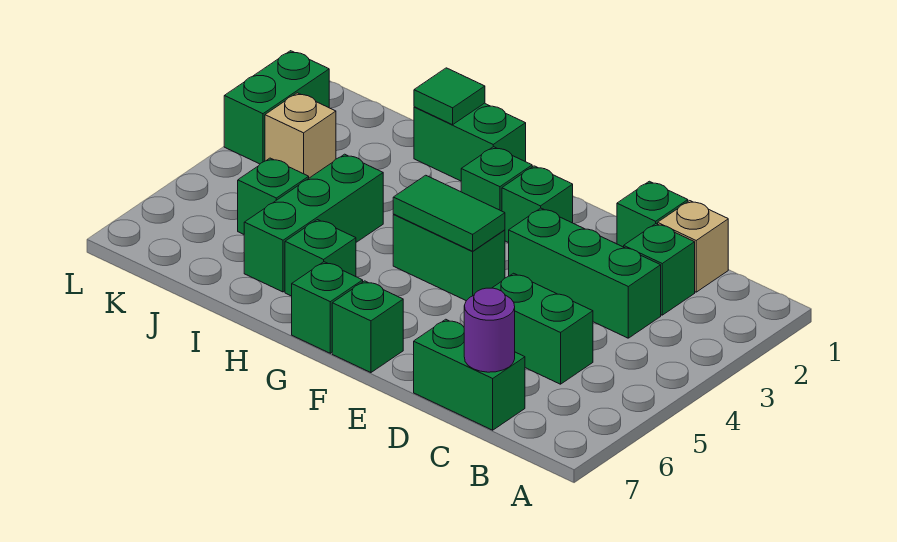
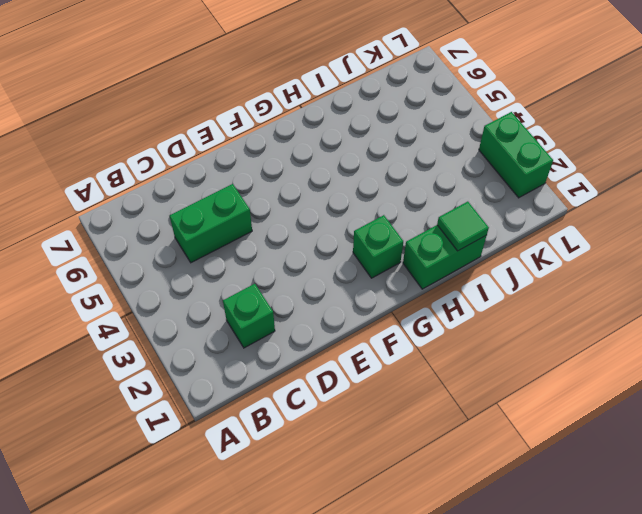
none -> tan 1x1 brick [658,201,728,292]
none -> green 1x3 brick [509,208,661,338]
none -> green 1x2 brick [414,319,525,430]

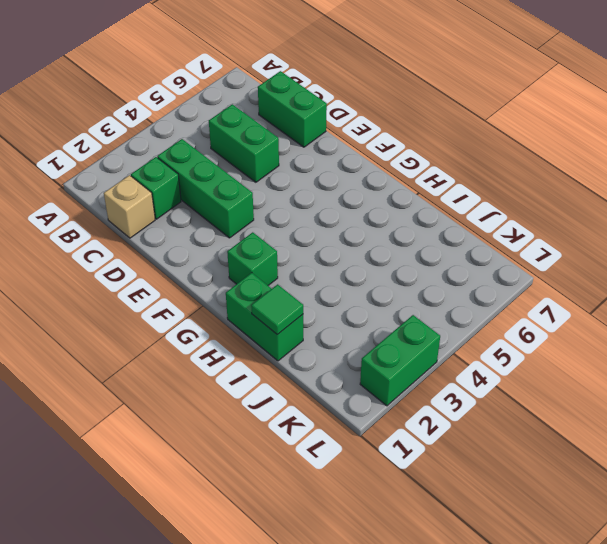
none -> green 1x1 brick [617,181,688,247]
none -> green 1x1 brick [502,166,573,243]
none -> green 1x2 brick [393,214,505,301]

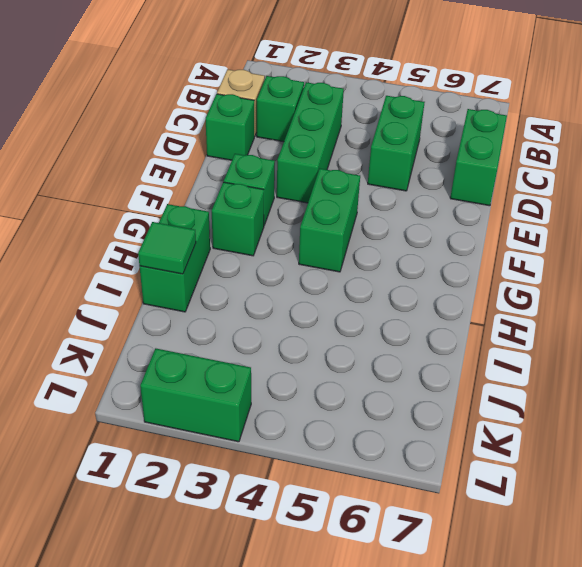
none -> green 1x1 brick [332,281,403,373]
none -> green 1x1 brick [292,262,363,353]
none -> green 1x1 brick [285,220,356,296]

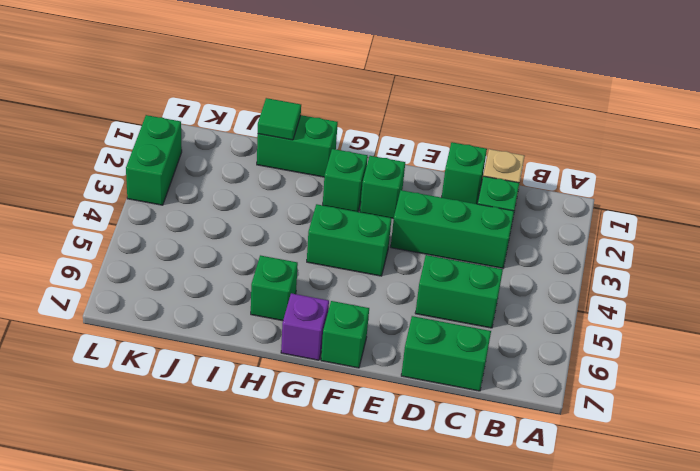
purple 1x1 brick [281,293,329,360] -> green 1x1 brick [292,262,363,353]
none -> green 1x3 brick [244,154,383,292]
none -> green 1x1 brick [238,158,309,234]
none -> tan 1x1 brick [265,93,336,178]

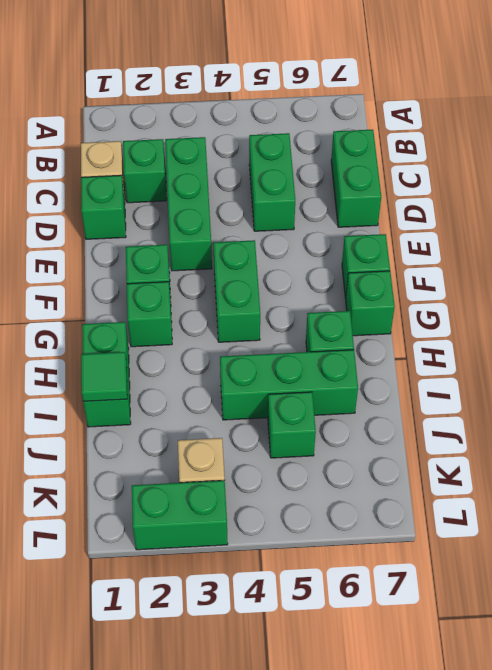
none -> purple 1x1 round brick [464,288,515,372]
none -> green 1x2 tile [393,175,505,251]

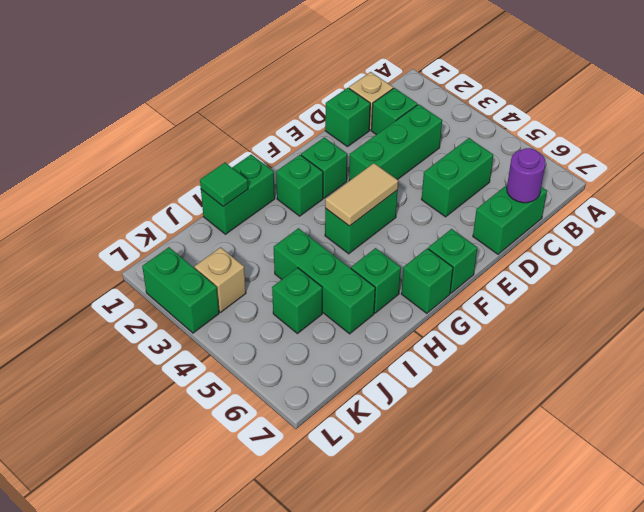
tan 1x2 tile [325,163,398,226] -> green 1x2 tile [393,175,505,251]

